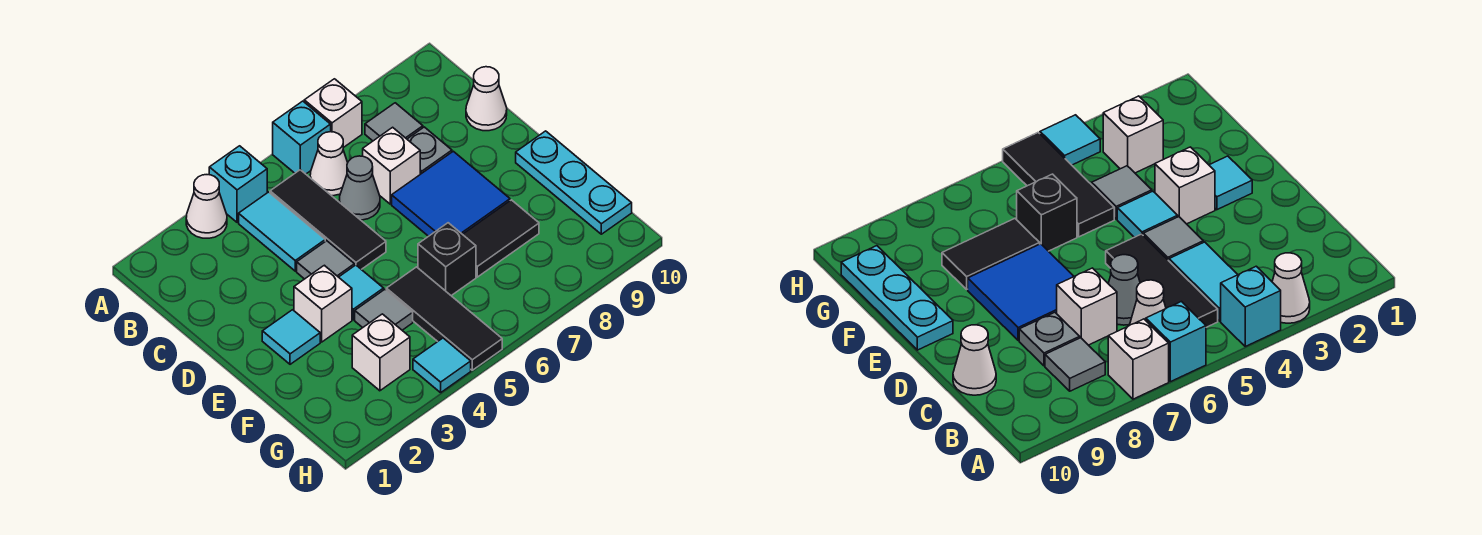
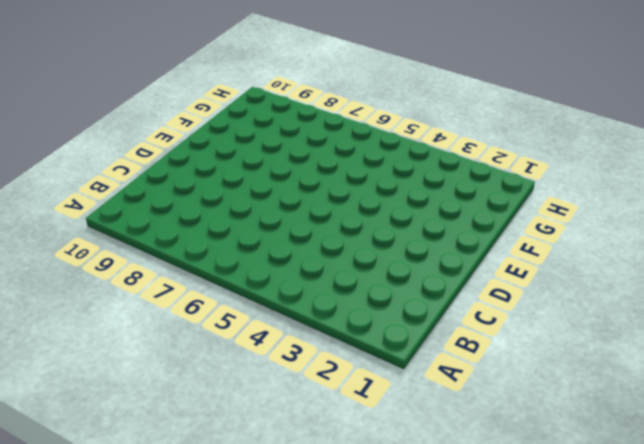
none -> white 1x1 cone [186,175,227,238]
none -> cyan 1x1 brick [209,146,267,222]
none -> cyan 1x1 brick [273,101,331,174]

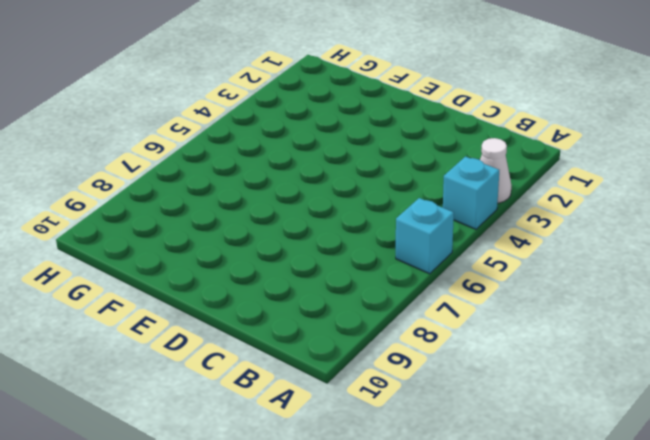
none -> white 1x1 brick [304,79,362,148]
none -> cyan 1x2 tile [239,192,325,271]
none -> black 1x3 tile [270,170,386,269]

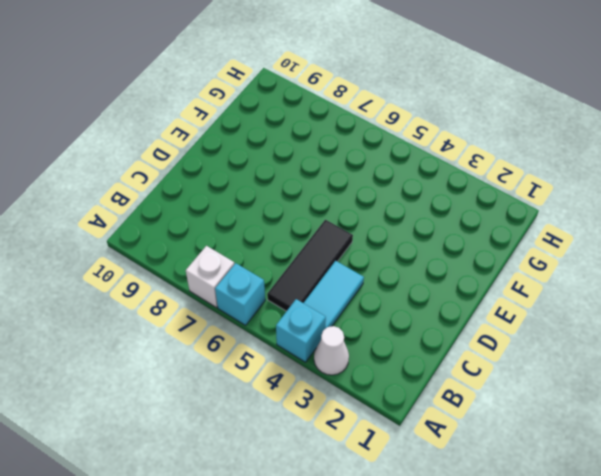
none -> white 1x1 cone [310,132,348,196]
none -> grey 1x1 tile [365,103,423,141]
none -> grey 1x1 cone [339,156,380,220]

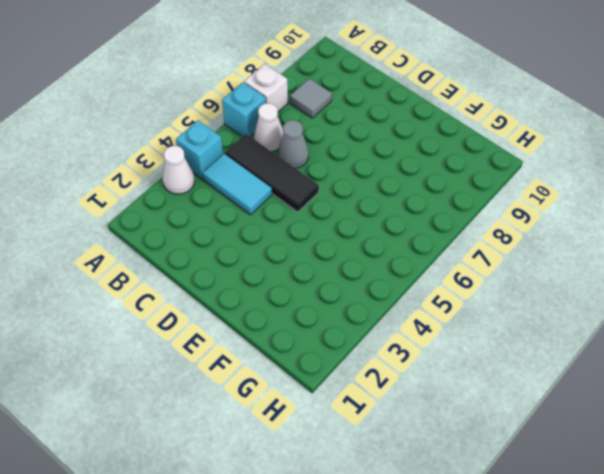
none -> white 1x1 brick [363,127,420,204]
none -> grey 1x1 plate [407,127,452,174]
none -> white 1x1 cone [466,67,507,131]

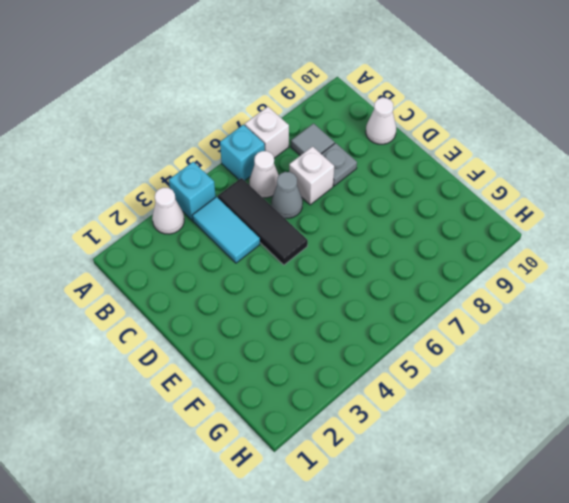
none -> grey 1x1 tile [297,241,354,279]
none -> blue 2x2 tile [392,151,510,236]
none -> cyan 1x1 tile [262,310,320,364]

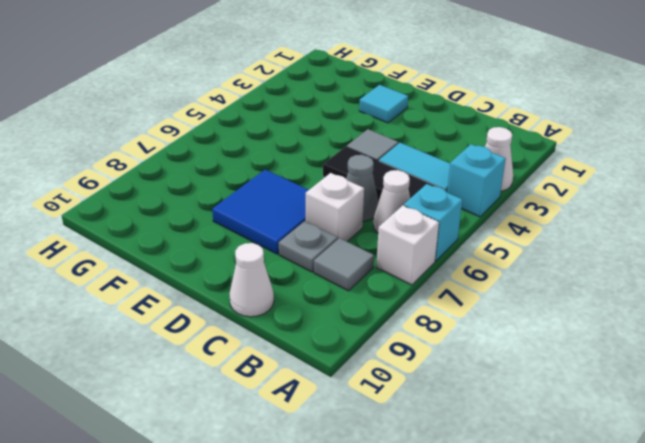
none -> white 1x1 brick [294,265,352,342]
none -> cyan 1x1 tile [339,265,384,320]
none -> cyan 1x3 plate [516,131,632,234]

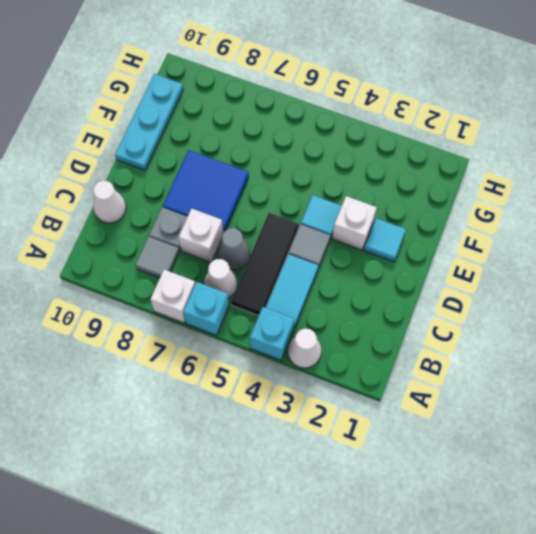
none -> grey 1x1 tile [355,290,413,330]
none -> black 1x3 tile [386,267,502,370]
none -> black 1x1 brick [418,223,476,296]

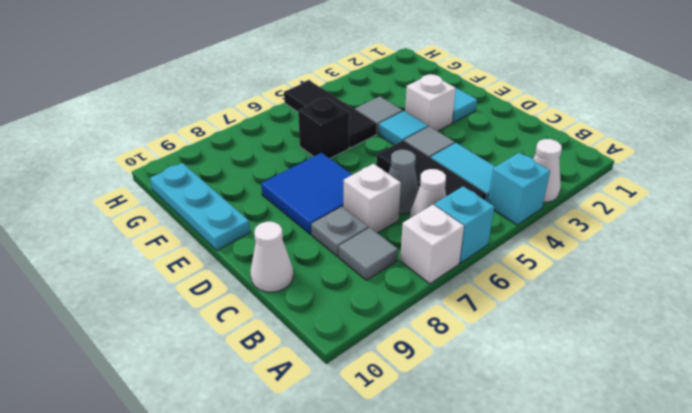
none -> black 1x2 tile [463,200,539,277]
none -> white 1x1 brick [352,314,410,391]
none -> cyan 1x1 tile [413,338,471,393]

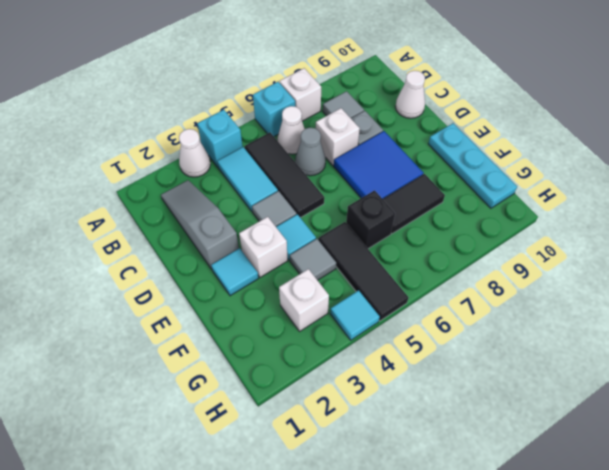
grey 1x3 slope [161,180,239,269] -> none

